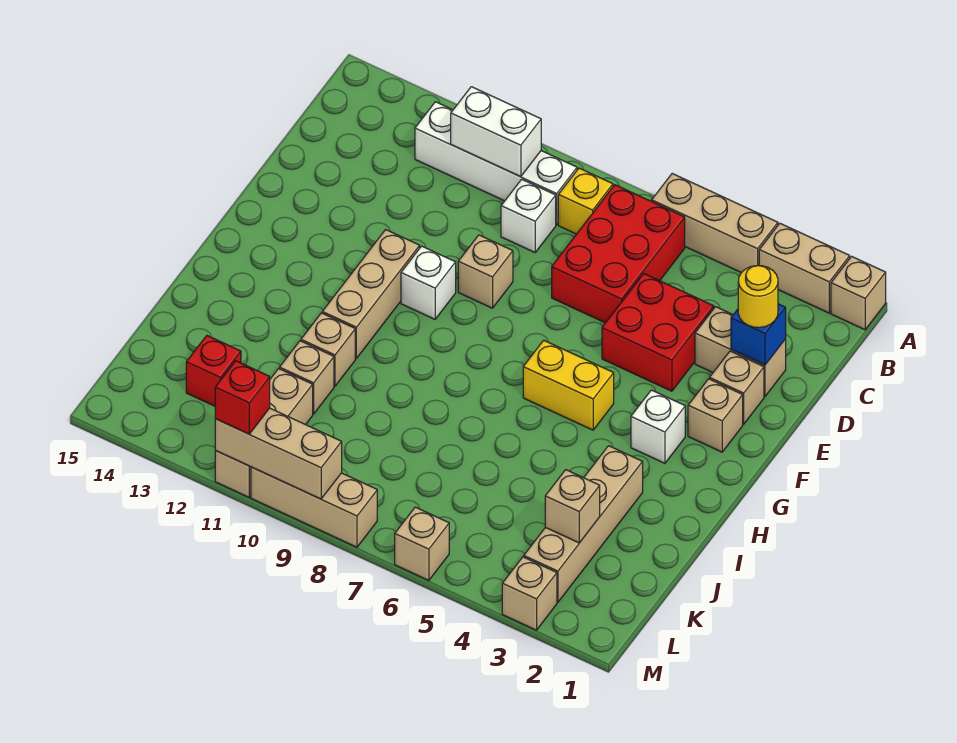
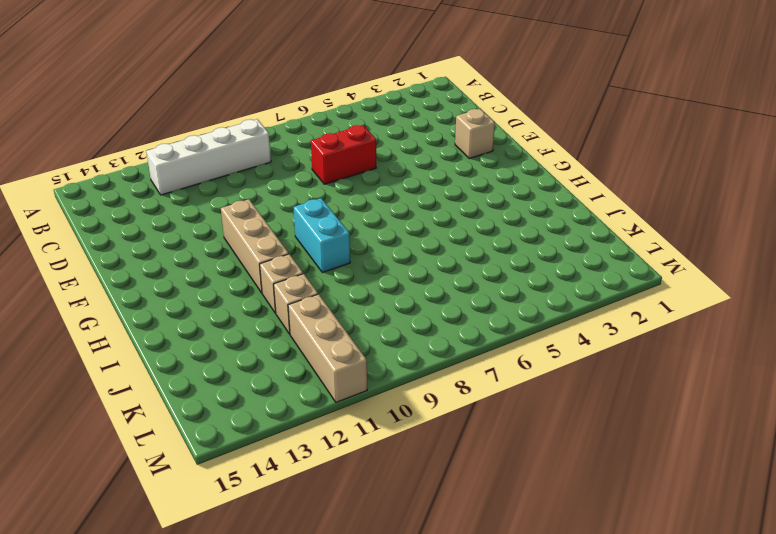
red 1x2 brick [311,125,376,184] -> red 2x3 brick [552,185,685,323]
cyan 1x2 brick [293,198,350,272] -> none
none -> tan 1x1 brick [831,256,886,330]
none -> tan 1x2 brick [759,223,850,313]
none -> tan 1x3 brick [652,174,778,273]
none -> yellow 1x1 brick [558,168,613,234]

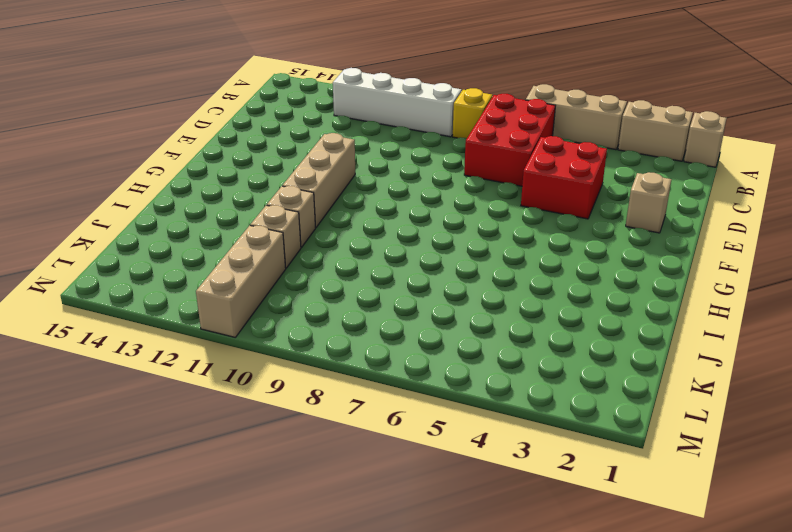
none -> white 1x1 brick [501,179,556,252]
none -> tan 1x2 brick [695,307,786,396]
none -> tan 1x1 brick [458,235,513,308]
none -> tan 1x1 brick [688,379,743,452]

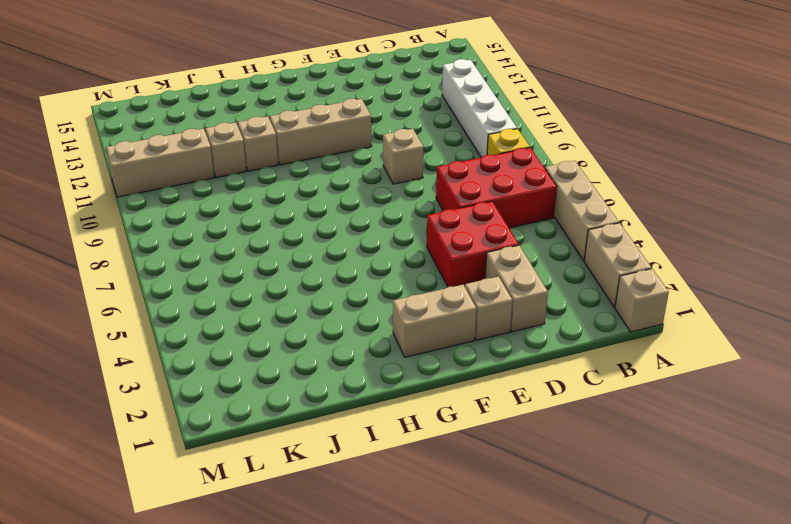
tan 1x2 brick [393,285,476,357] -> tan 1x1 brick [688,379,743,452]
none -> white 1x1 brick [501,179,556,252]
none -> white 1x1 brick [401,246,456,319]
none -> white 1x1 brick [631,390,685,463]
none -> yellow 1x2 brick [523,340,614,430]

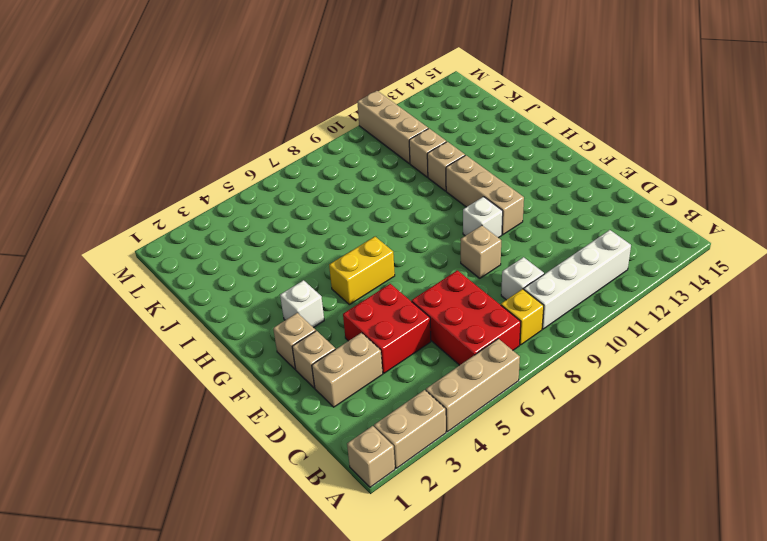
none -> tan 1x4 brick [524,446,643,602]
none -> red 1x1 brick [186,336,241,406]
none -> tan 1x1 brick [502,557,557,630]
none -> tan 1x1 brick [395,507,449,580]

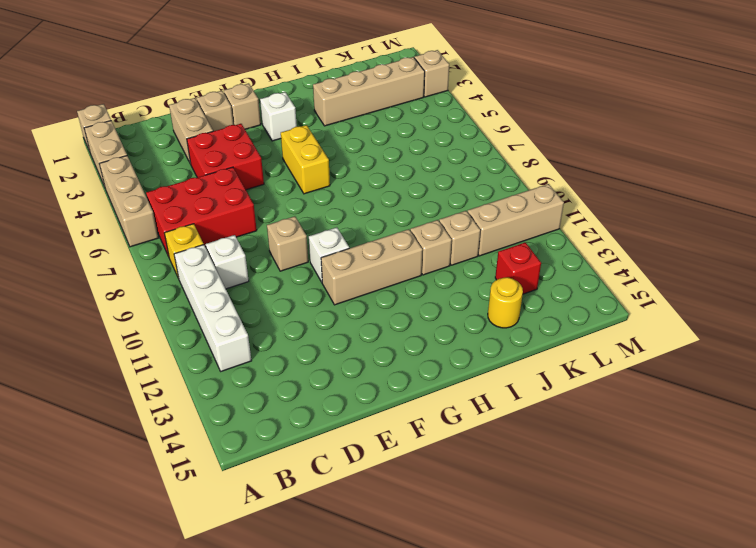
yellow 1x1 round brick [488,277,523,328] -> yellow 1x1 round brick moved to [738,266,778,328]
none -> tan 1x1 brick [395,507,449,580]
none -> tan 1x3 brick [251,467,377,547]
none -> white 1x2 brick [451,87,541,177]
none -> blue 1x1 brick [731,304,786,365]

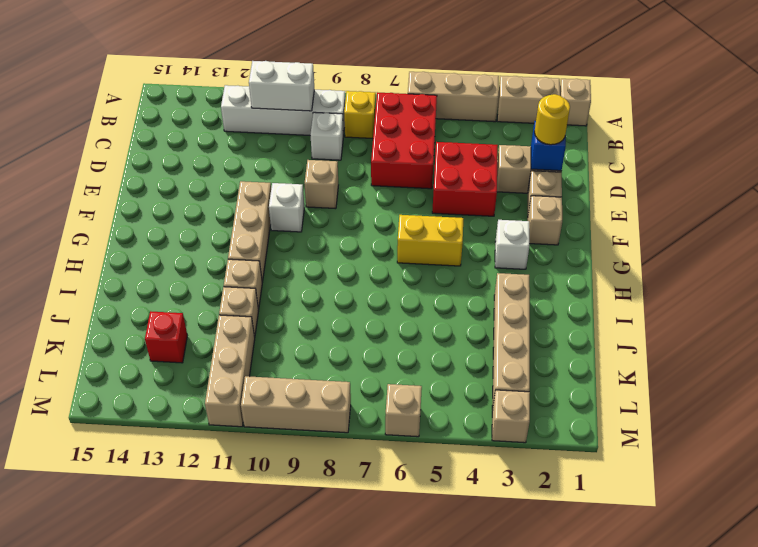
none -> tan 1x1 brick [545,470,600,543]
none -> tan 1x3 brick [215,408,342,499]
none -> red 1x1 brick [215,361,270,434]

